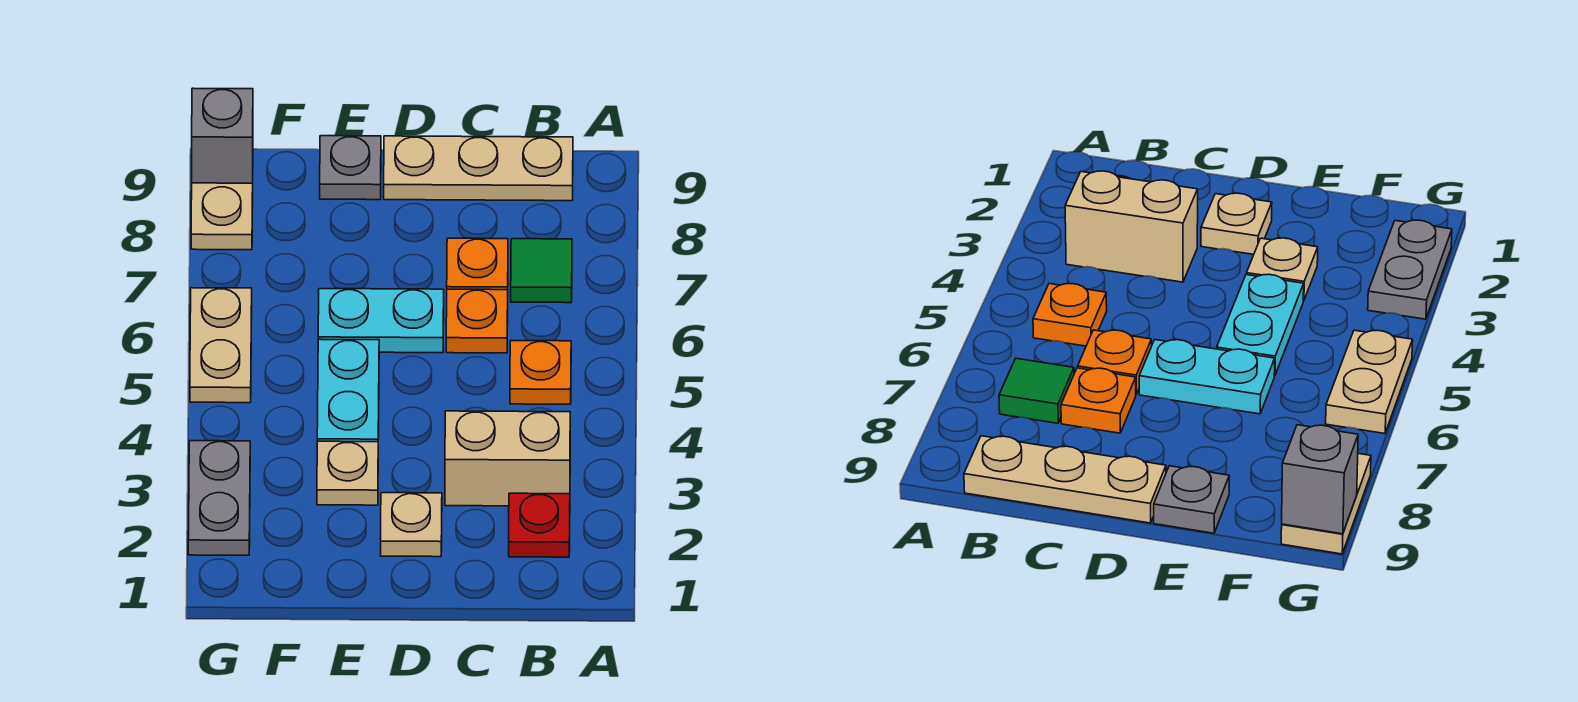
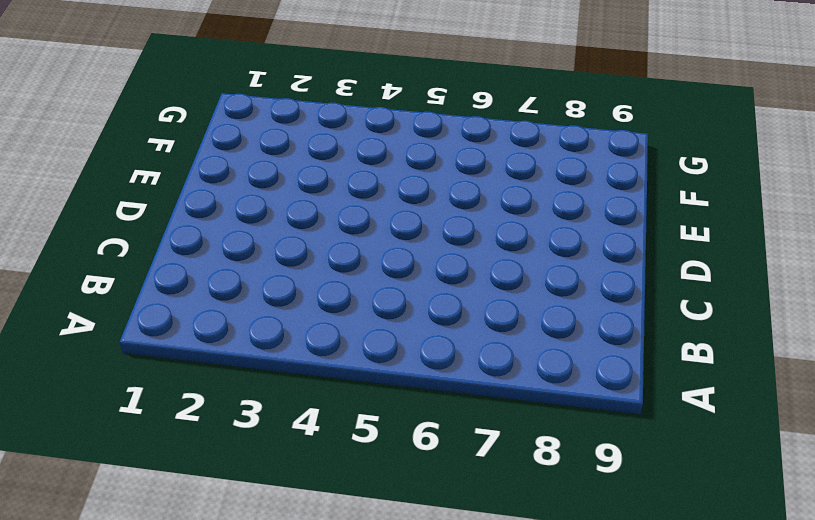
none -> red 1x1 plate [509,493,570,557]
none -> tan 1x2 brick [445,411,570,506]
none -> orange 1x1 plate [510,341,571,404]

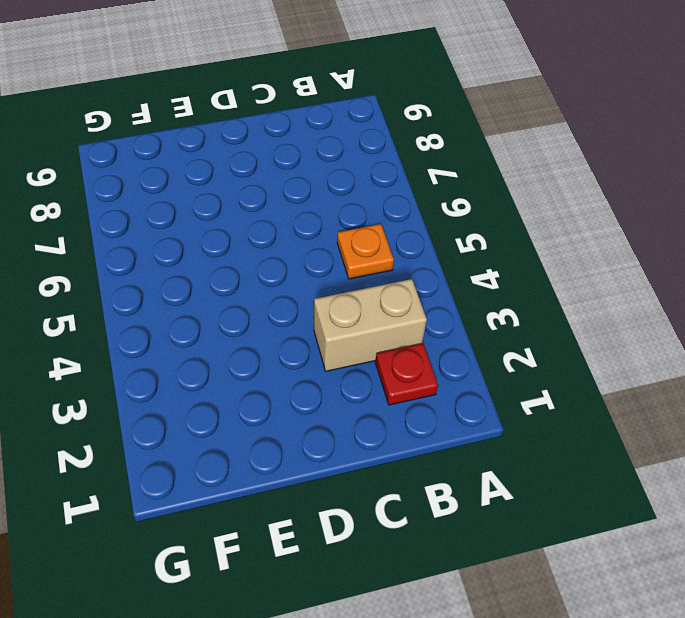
none -> green 1x1 tile [511,239,572,303]
none -> tan 1x3 plate [384,136,573,201]
none -> orange 1x1 plate [446,289,508,353]

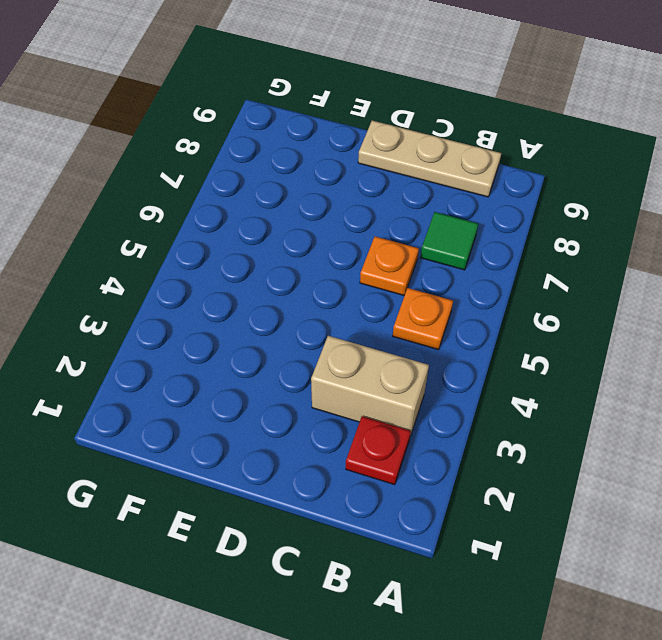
none -> orange 1x1 plate [447,238,508,290]
none -> tan 1x1 plate [381,493,442,557]
none -> cyan 1x2 plate [318,289,444,353]

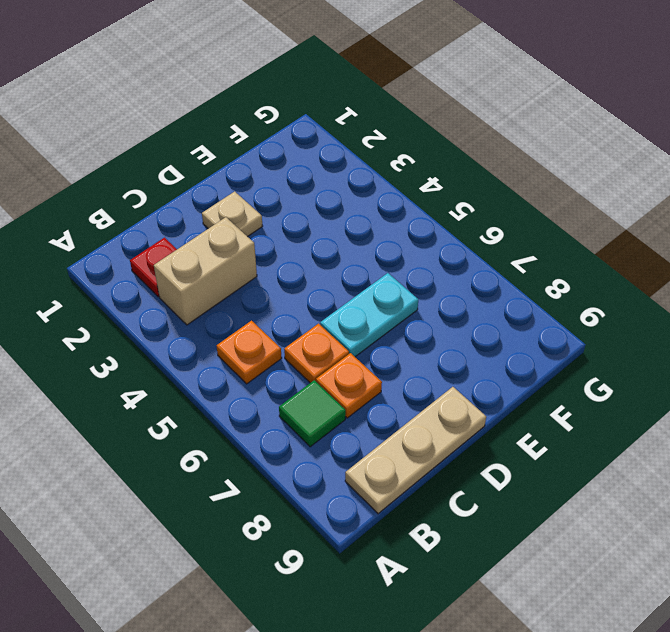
none -> tan 1x1 plate [317,441,378,505]
none -> cyan 1x2 plate [317,339,379,442]
none -> grey 1x1 plate [320,136,381,200]

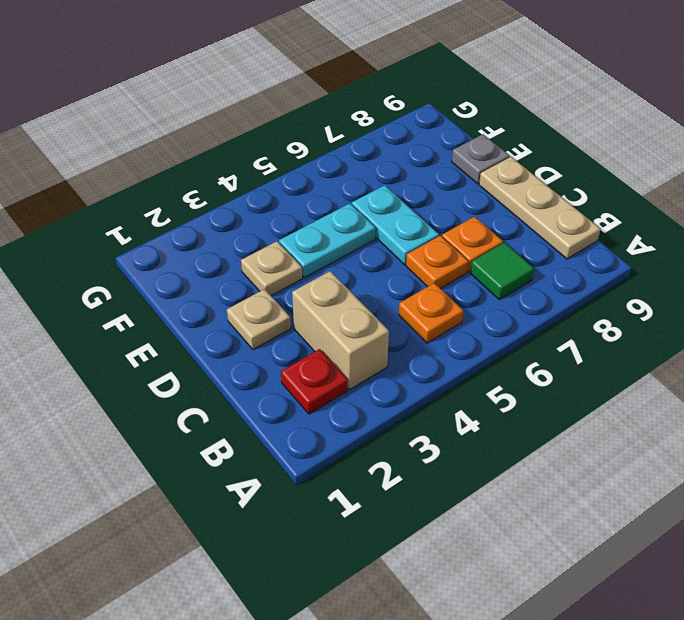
none -> grey 1x2 plate [188,441,250,555]
none -> tan 1x2 plate [190,288,252,403]
none -> tan 1x2 plate [191,183,253,250]

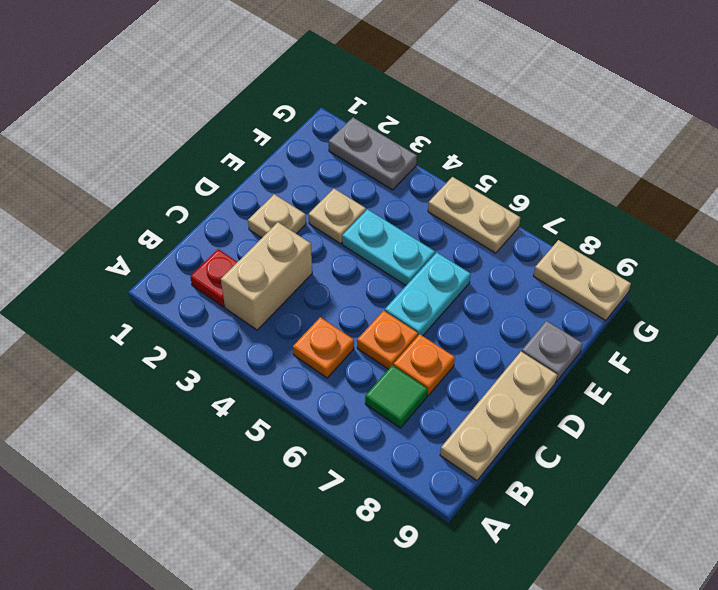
none -> grey 1x1 brick [192,88,253,183]

